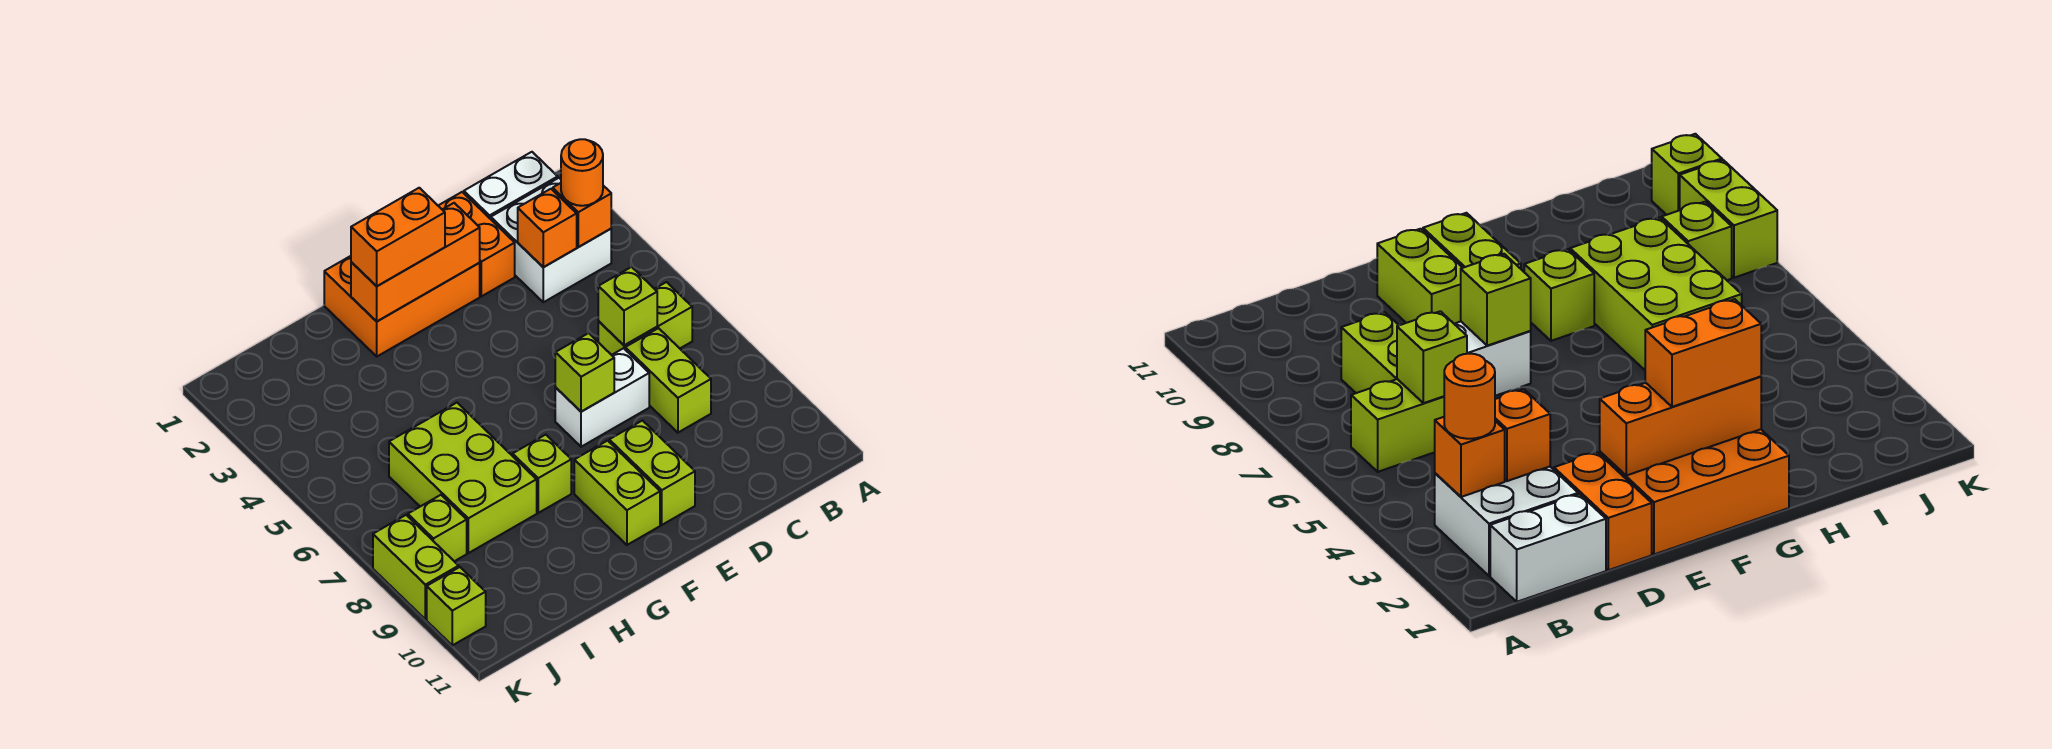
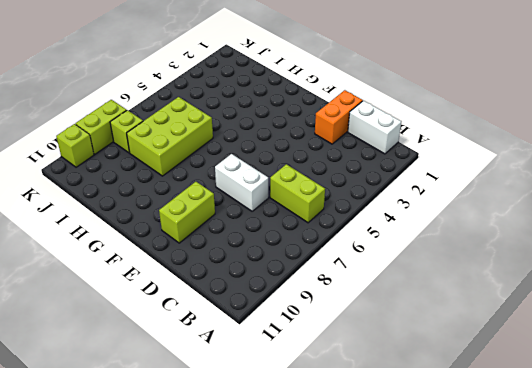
none -> white 2x2 brick [491,178,611,302]
none -> lime 1x2 brick [625,328,711,433]
none -> orange 2x3 brick [324,256,480,356]

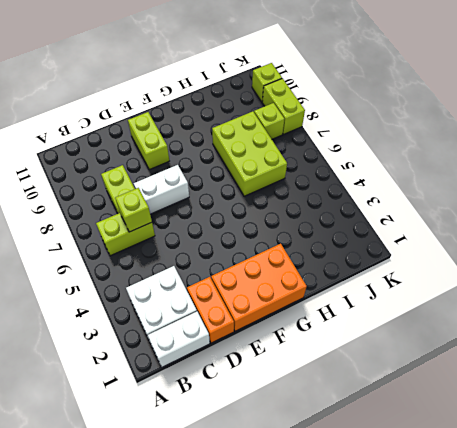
none -> lime 1x2 brick [574,441,660,545]
none -> lime 1x1 brick [513,435,571,513]
none -> orange 1x1 brick [553,183,611,247]

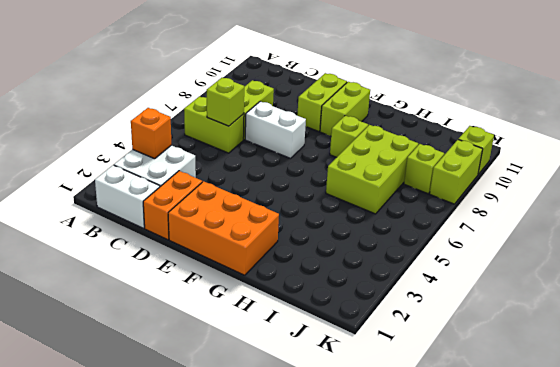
none -> orange 1x1 brick [518,189,577,267]
none -> orange 1x3 brick [351,203,480,321]
none -> lime 1x1 brick [555,333,614,412]

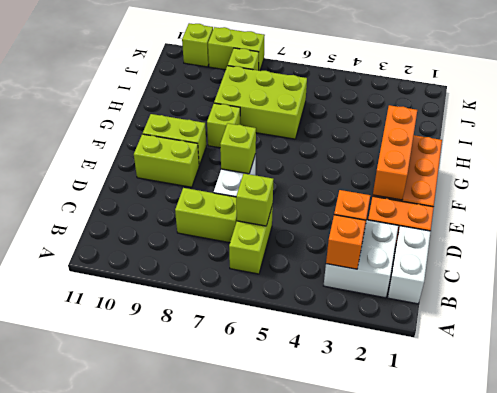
none -> orange 1x1 round brick [561,139,603,206]
none -> orange 1x2 brick [351,188,445,286]

